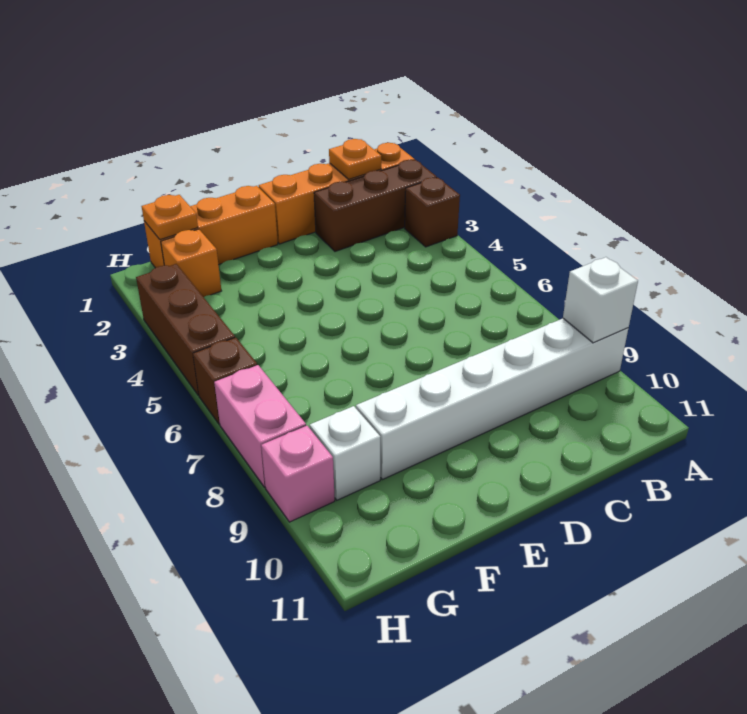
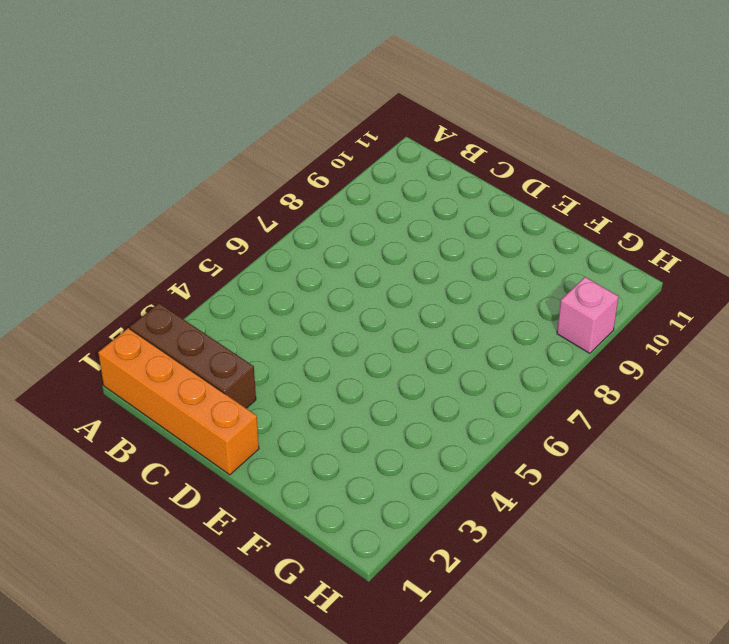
none -> brown 1x1 brick [405,177,460,247]
none -> white 1x6 brick [356,318,628,480]
none -> orange 1x3 brick [144,186,278,268]

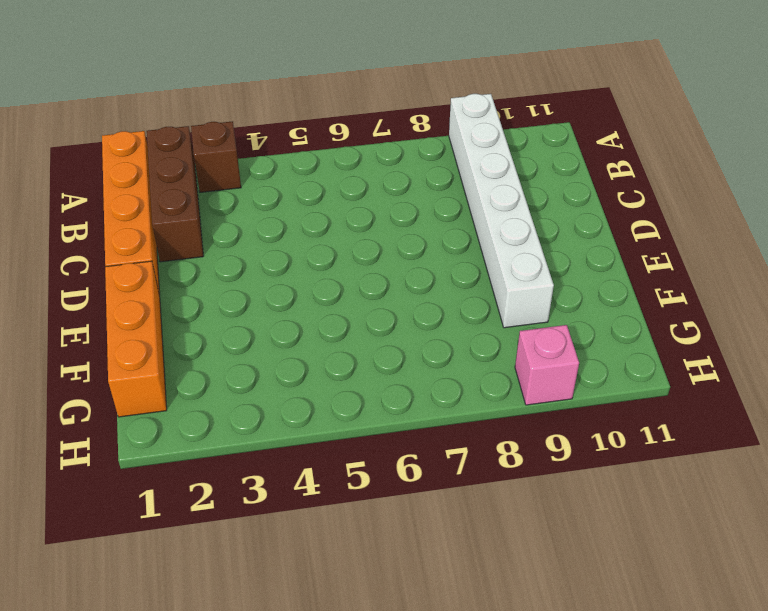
none -> orange 1x1 brick [161,229,221,297]
none -> white 1x1 brick [310,406,380,500]
none -> brown 1x3 brick [136,264,235,395]

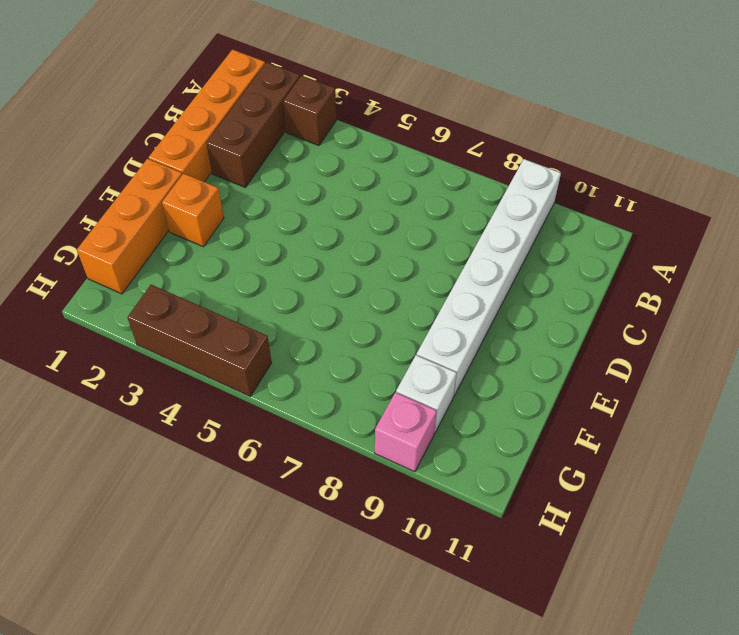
orange 1x1 brick [162,173,224,247] -> orange 1x1 brick moved to [161,229,221,297]
none -> brown 1x1 brick [193,337,257,424]
none -> pink 1x2 brick [214,365,306,487]
none -> white 1x1 brick [563,257,638,343]

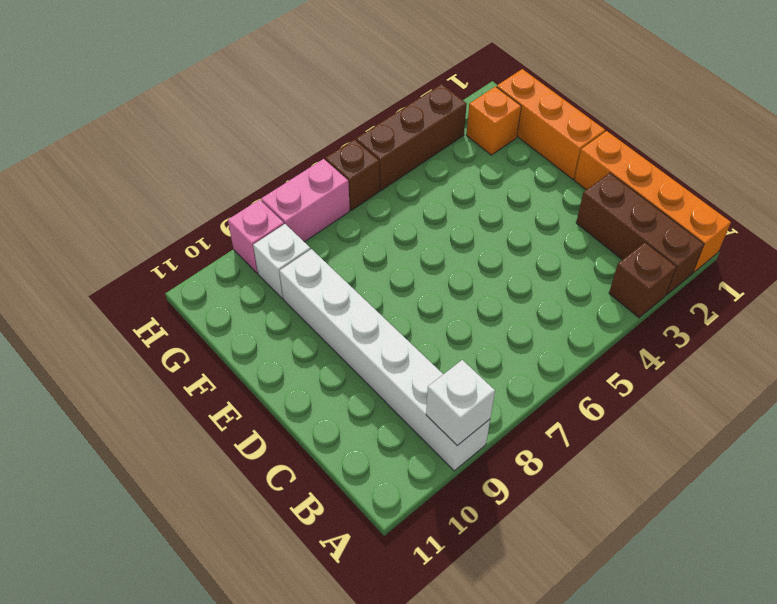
none -> orange 1x1 plate [329,139,381,179]
none -> orange 1x1 plate [142,195,198,240]

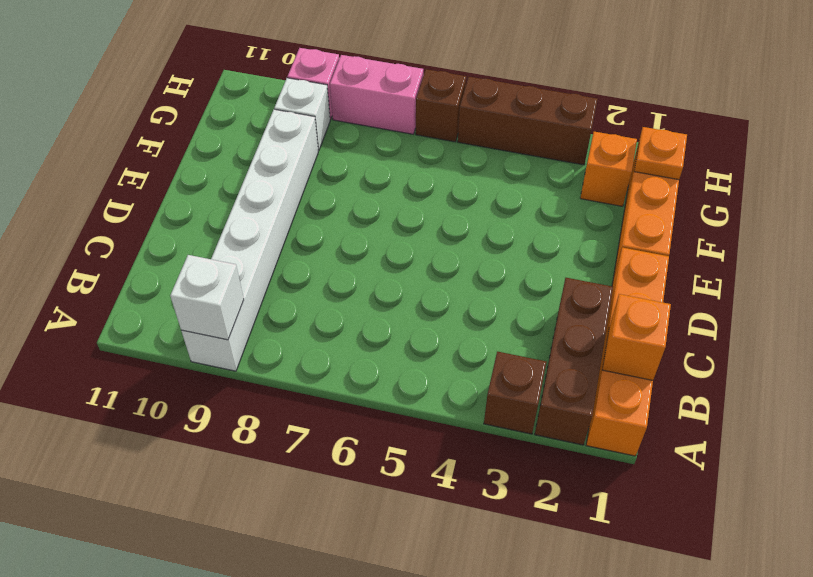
orange 1x1 brick [602,294,671,380] -> orange 1x1 plate [329,139,381,179]

